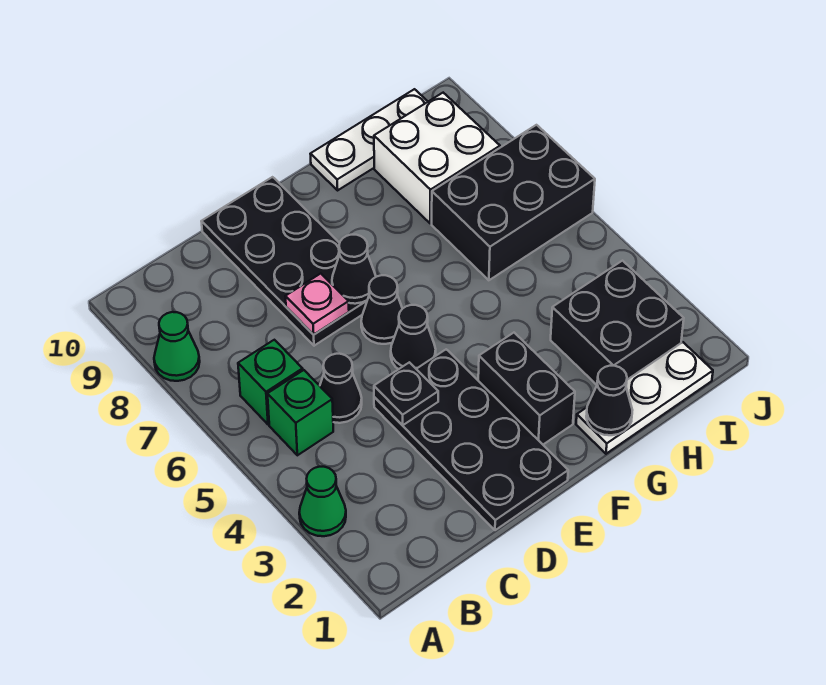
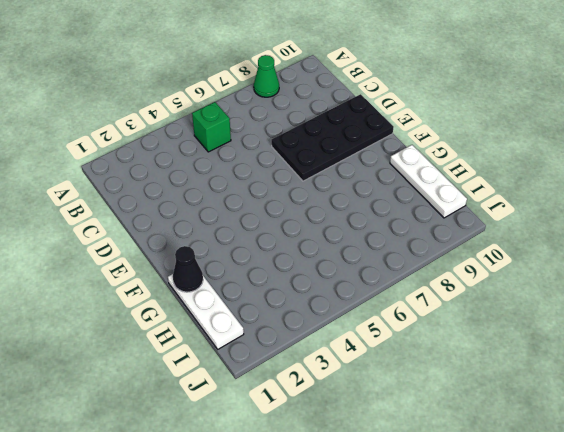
none -> green 1x1 cone [299,467,346,536]
none -> green 1x1 brick [238,340,303,425]
none -> black 1x1 cone [320,354,362,423]

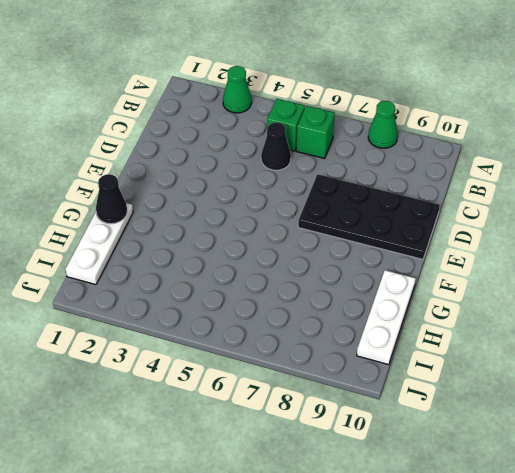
none -> black 2x4 plate [374,349,568,530]
none -> black 1x1 cone [391,305,436,369]
none -> black 1x1 cone [361,275,402,344]

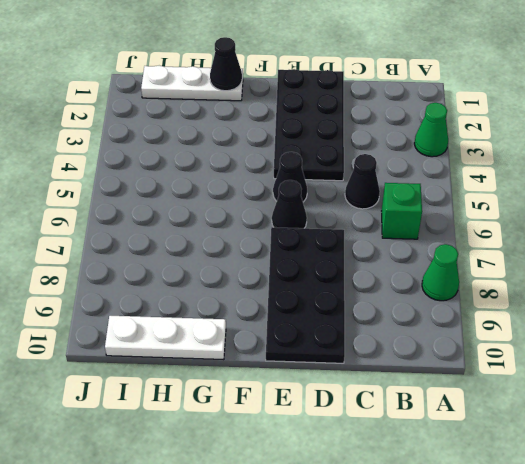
none -> green 1x1 brick [268,370,333,455]
none -> black 1x2 brick [478,333,575,444]
none -> black 2x2 brick [551,261,684,385]

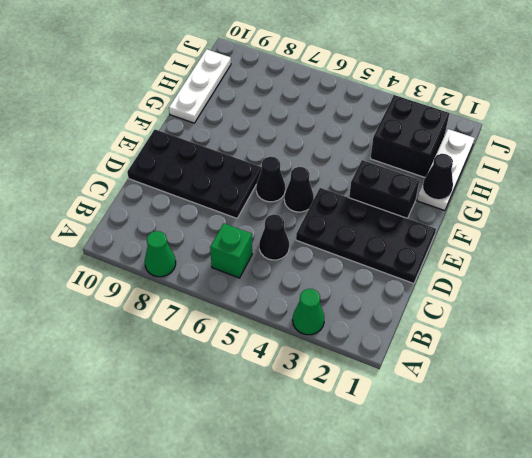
none -> green 1x1 brick [268,370,333,455]
none -> black 2x3 brick [432,125,595,280]
none -> white 2x2 brick [374,93,500,223]

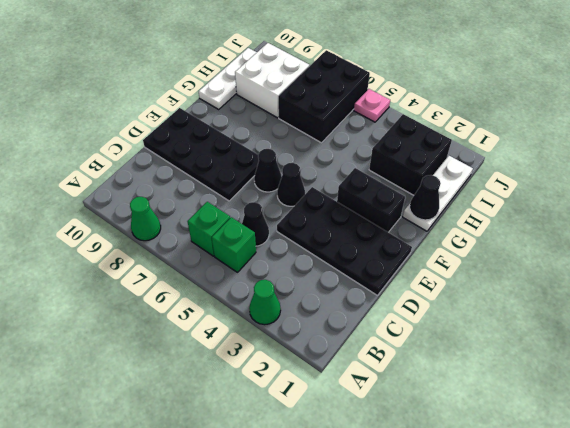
pink 1x1 plate [354,89,390,122] -> pink 1x1 plate moved to [286,274,349,335]
none -> black 1x1 plate [374,362,438,425]
none -> black 1x1 cone [332,235,376,304]

